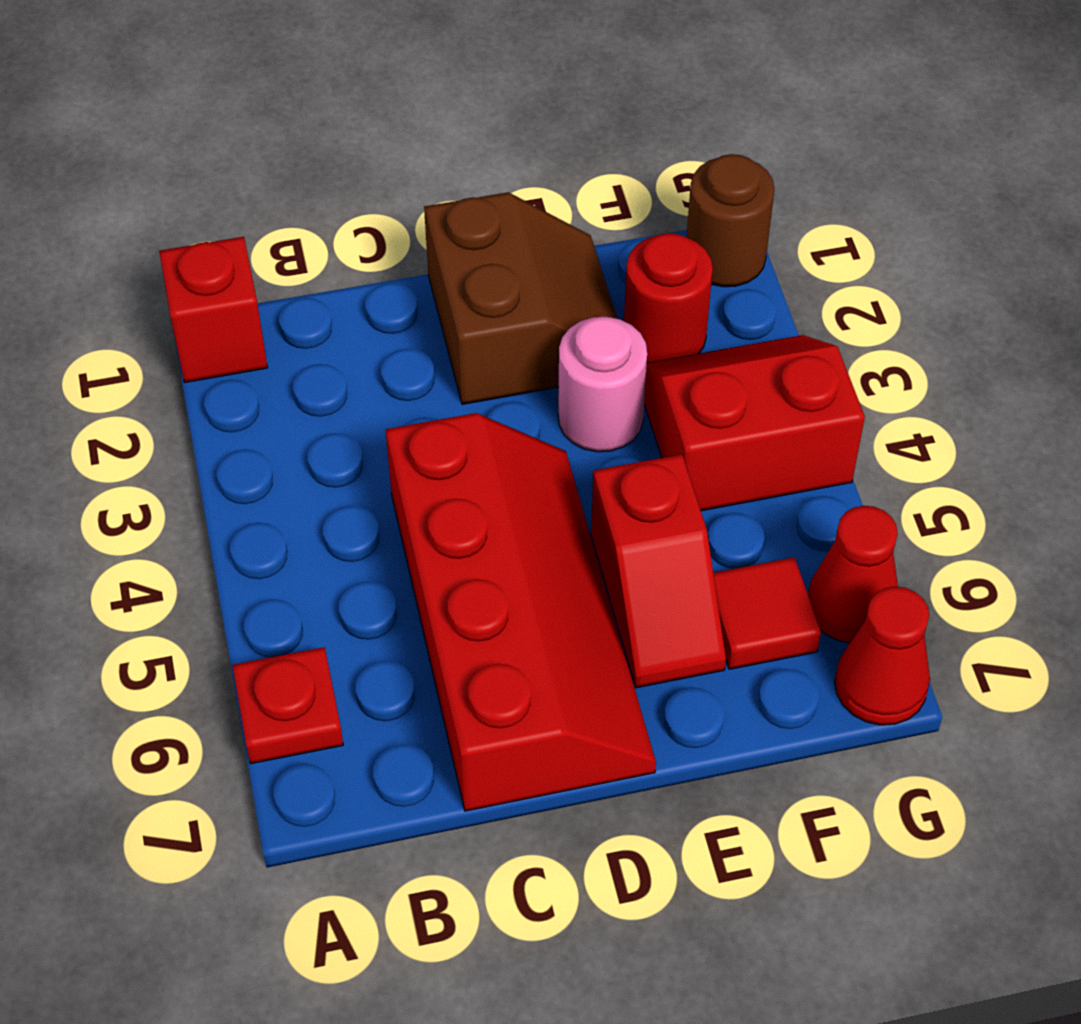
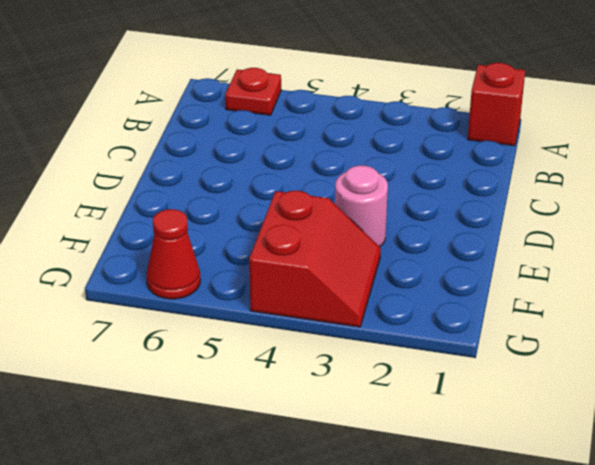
none -> red 2x4 slope [386,413,656,811]
none -> brown 2x2 slope [424,192,617,404]
none -> red 1x2 slope [591,454,726,688]

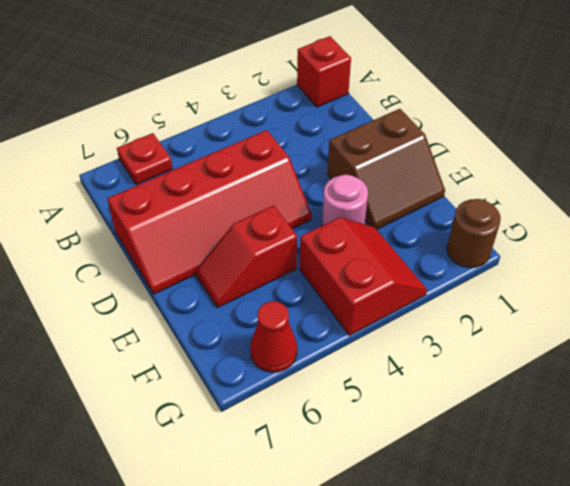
none -> red 1x1 round brick [624,233,713,363]
none -> red 1x1 tile [713,557,821,669]
none -> red 1x1 cone [835,587,930,725]

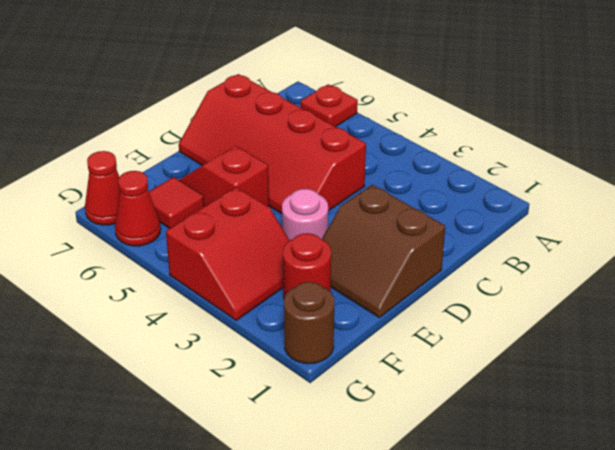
none -> red 1x1 brick [159,237,268,382]

